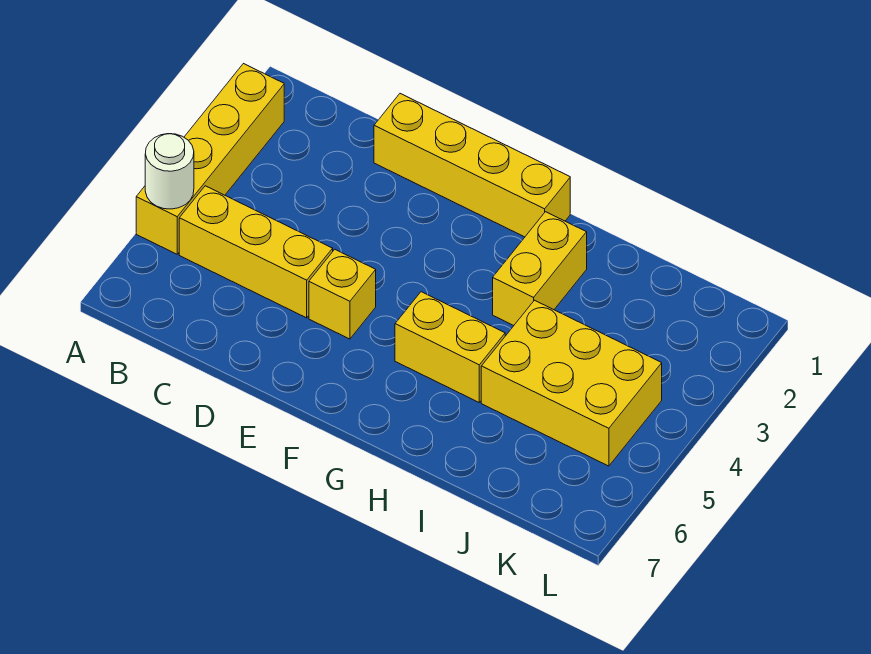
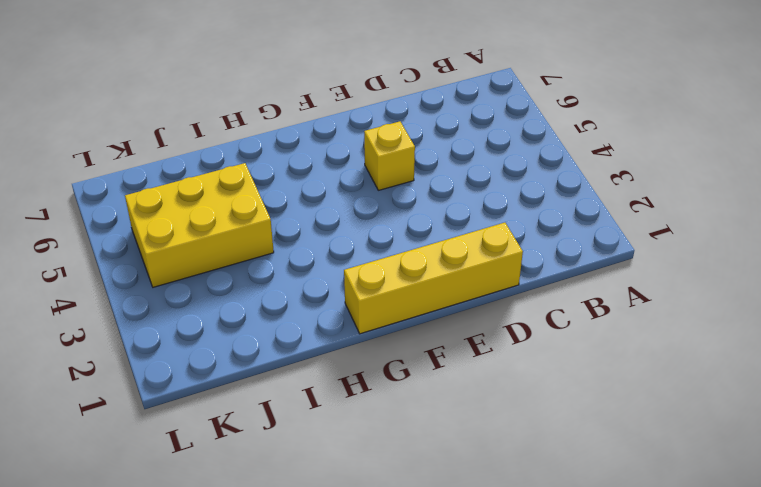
none -> yellow 1x4 brick [136,64,284,254]
none -> yellow 1x3 brick [179,186,333,318]

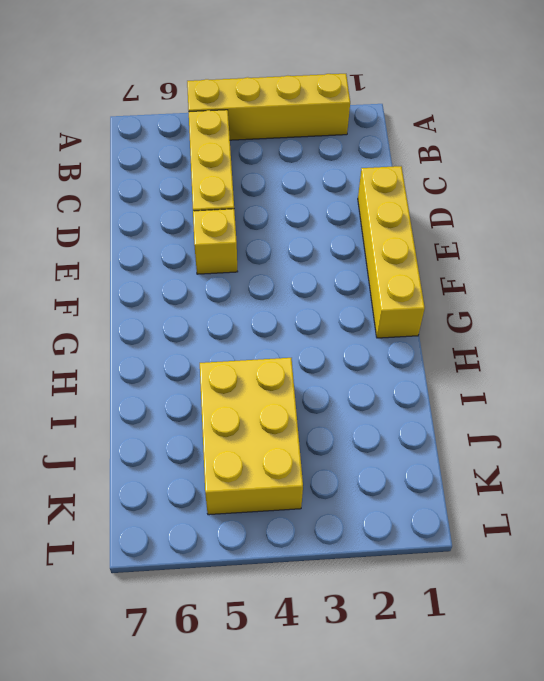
none -> yellow 1x2 brick [395,292,505,402]
none -> yellow 1x2 brick [493,212,587,325]

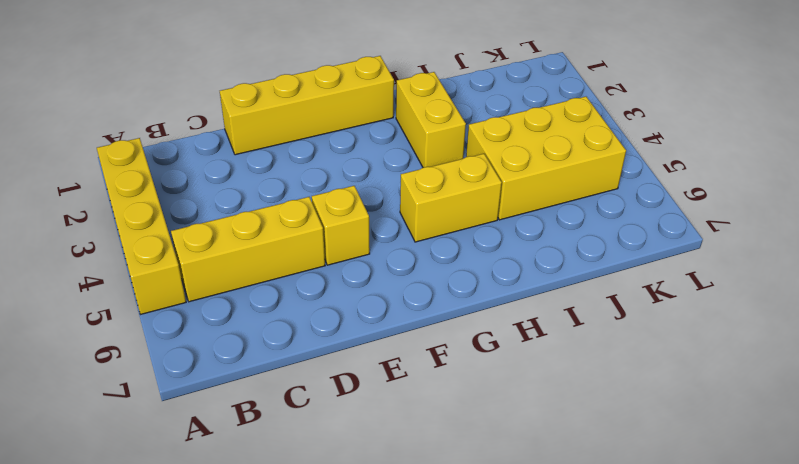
none -> white 1x1 round brick [145,134,194,209]

